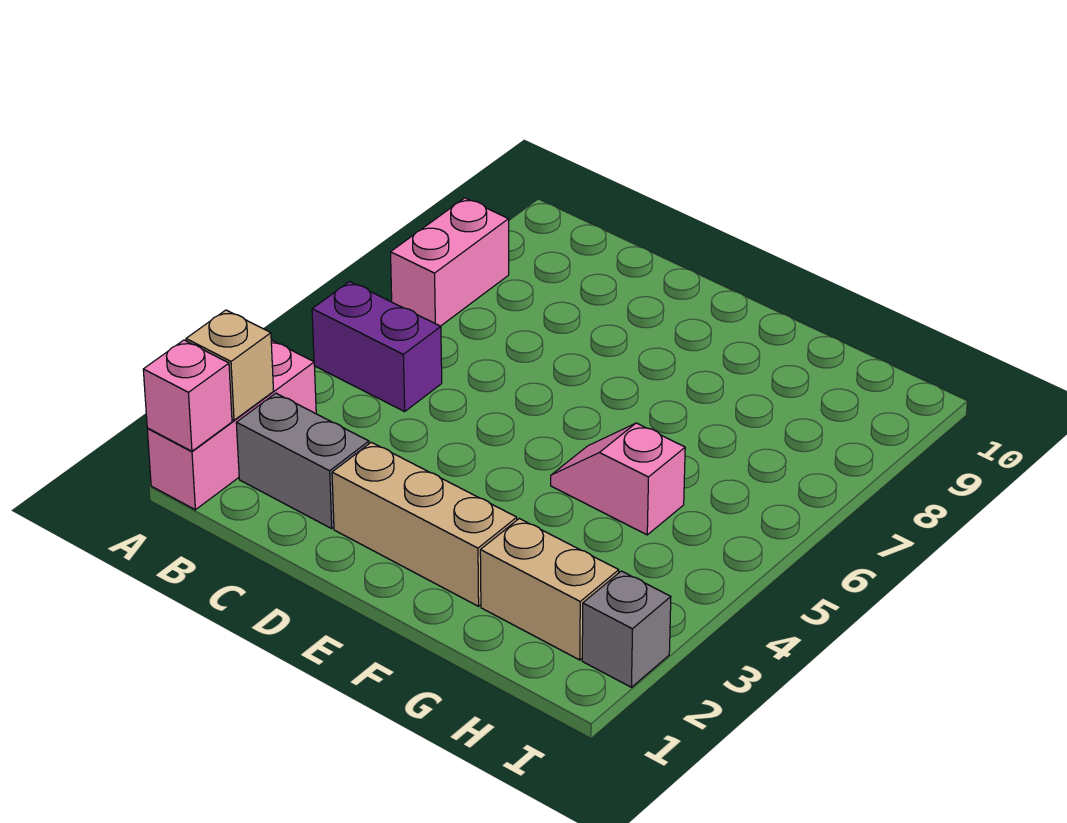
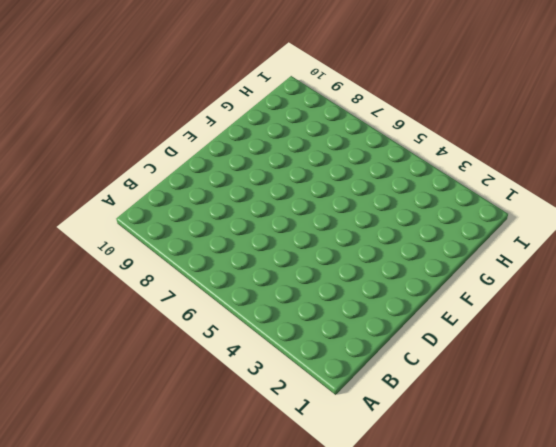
none -> pink 1x3 brick [147,340,316,510]
none -> purple 1x2 brick [312,282,442,412]

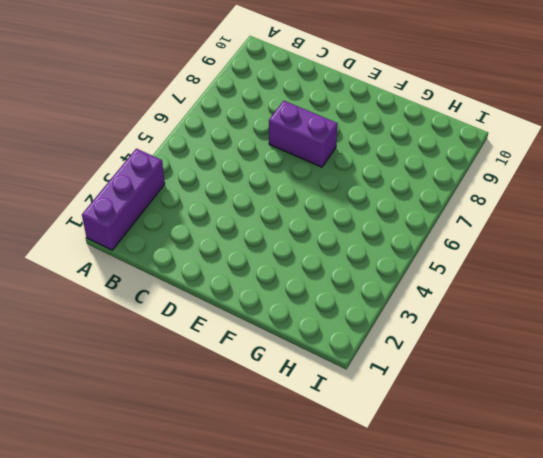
purple 1x3 brick [82,149,165,250] -> pink 1x3 brick [147,340,316,510]
purple 1x2 brick [269,101,338,167] -> purple 1x2 brick moved to [312,282,442,412]
none -> pink 1x2 brick [391,198,509,326]
none -> grey 1x2 brick [236,393,369,529]

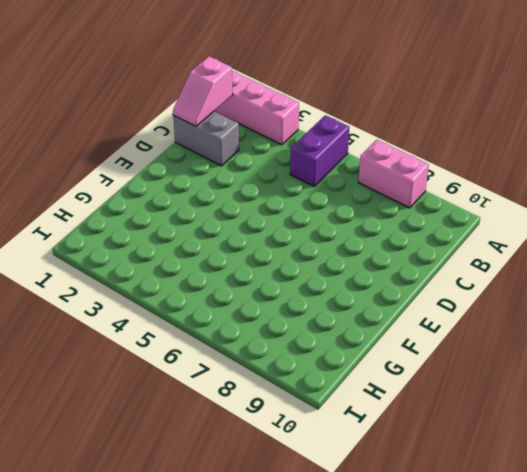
pink 1x2 slope [173,56,233,126] -> pink 1x2 slope turned to [551,423,685,535]
grey 1x2 brick [173,111,239,166] -> grey 1x2 brick turned to [236,393,369,529]
none -> tan 1x3 brick [332,442,517,606]
none -> tan 1x2 brick [480,519,619,660]

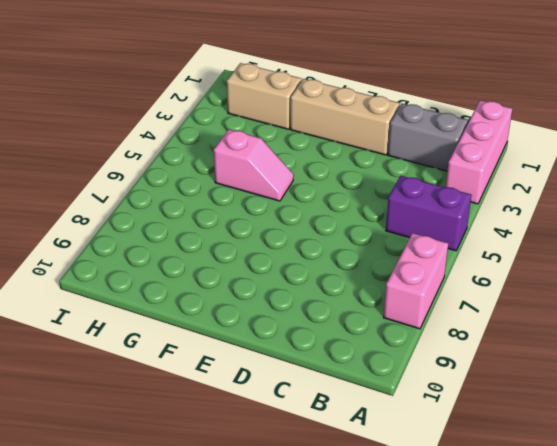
none -> grey 1x1 brick [582,571,671,687]
none -> pink 1x1 brick [143,340,232,451]

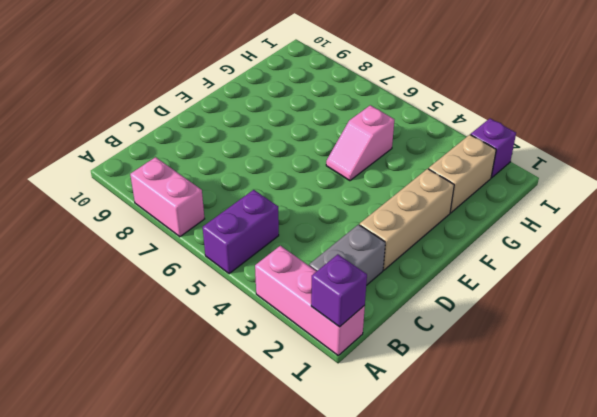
purple 1x1 brick [311,254,367,327] -> pink 1x1 brick [143,340,232,451]
purple 1x1 brick [471,118,516,178] -> grey 1x1 brick [582,571,671,687]
none -> tan 1x1 brick [186,310,274,420]

